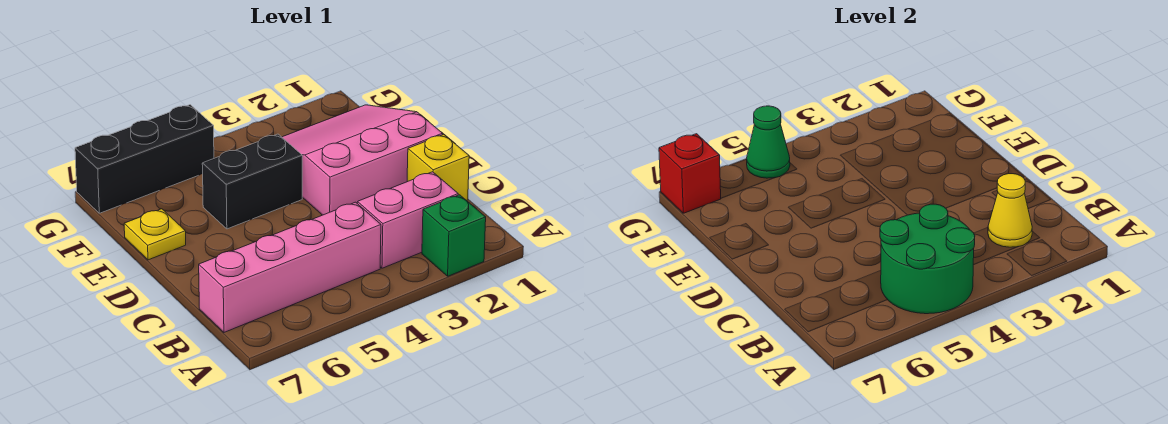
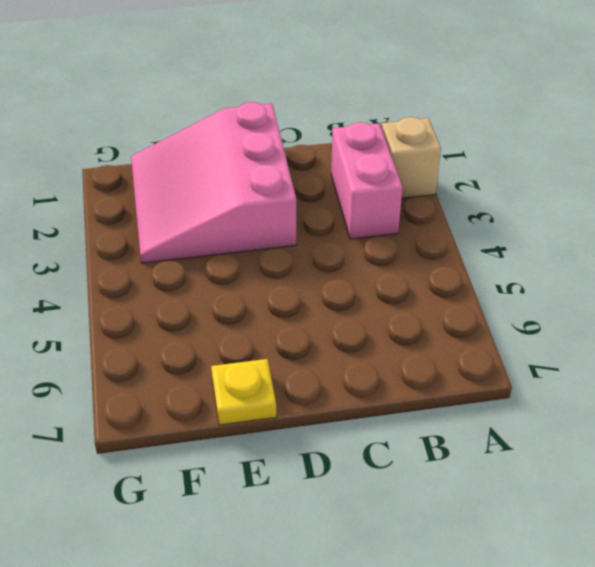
tan 1x1 brick [382,117,441,198] -> green 1x1 brick [422,195,486,276]
none -> pink 1x4 brick [199,202,381,332]
none -> yellow 1x1 brick [407,134,469,200]
none -> black 1x2 brick [202,134,302,229]

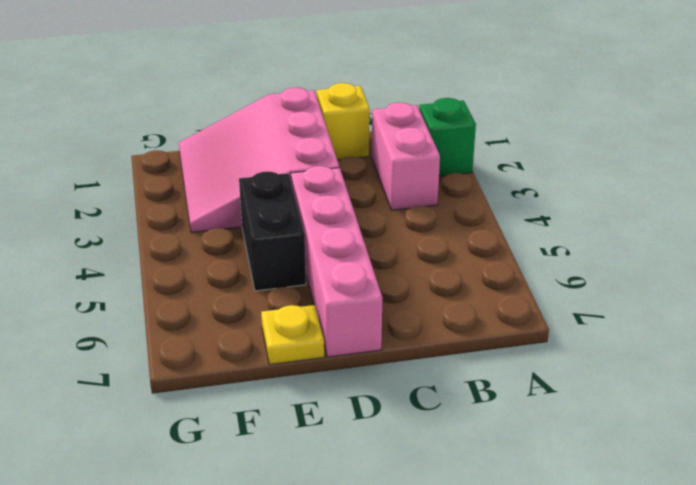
pink 1x4 brick [291,166,382,357] -> pink 1x4 brick moved to [199,202,381,332]
none -> black 1x3 brick [75,105,214,213]
none -> green 2x2 round brick [880,204,975,314]
none -> yellow 1x1 cone [988,174,1032,247]

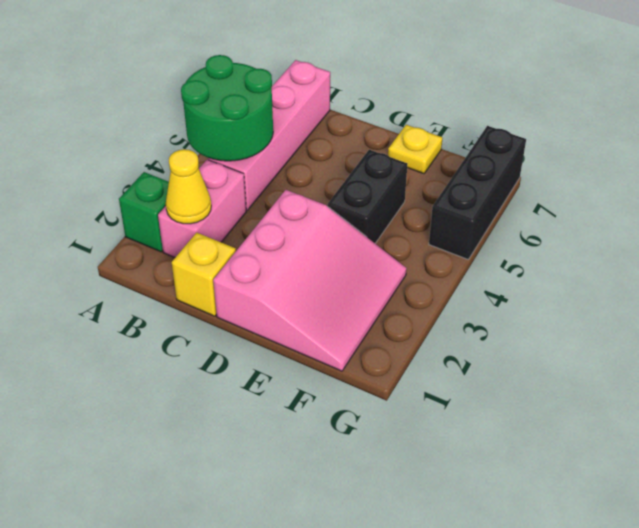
none -> green 1x1 cone [747,106,790,178]
none -> red 1x1 brick [659,134,721,213]

